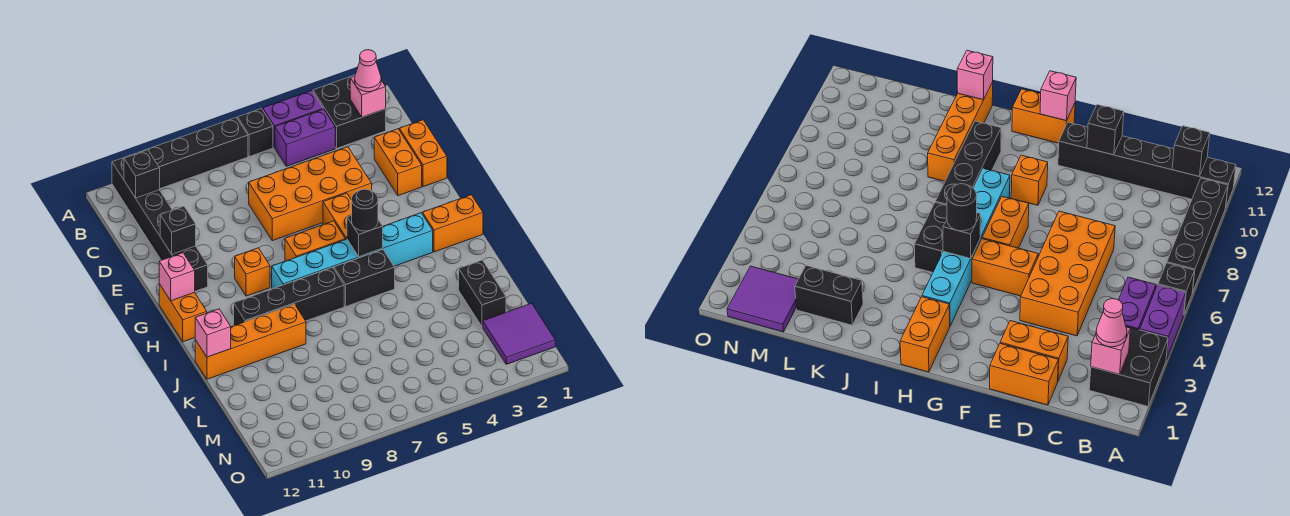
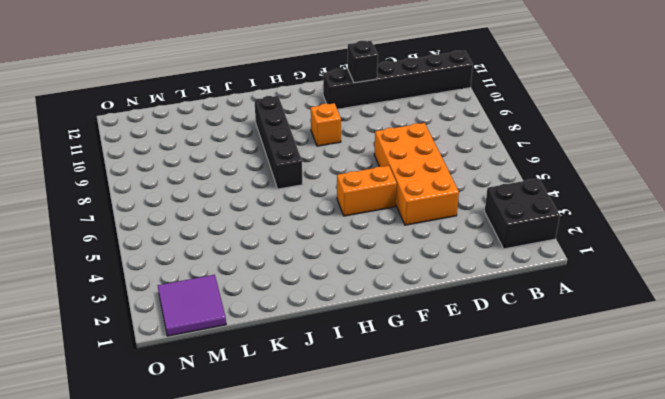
none -> purple 1x2 brick [263,90,323,148]
none -> black 1x1 brick [238,108,273,157]
none -> black 1x4 brick [138,118,248,188]

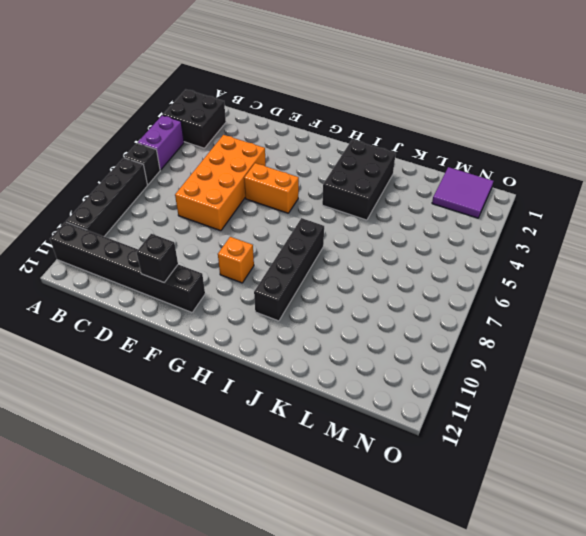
black 2x3 brick [322,140,396,220] -> none
none -> purple 1x2 brick [275,109,335,166]
none -> orange 1x2 brick [399,120,447,187]
none -> orange 1x2 brick [374,129,422,196]

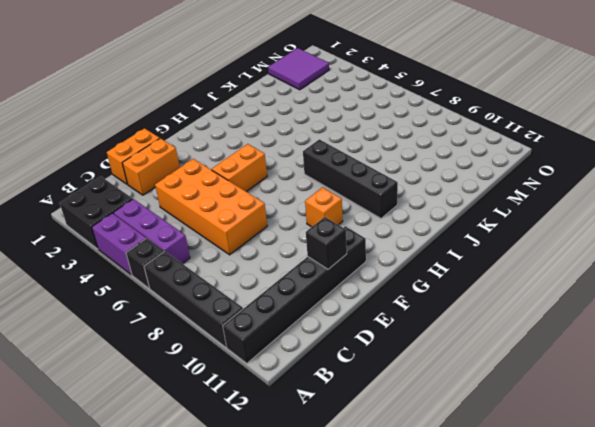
purple 1x3 brick [114,199,190,264] -> purple 1x2 brick [275,109,335,166]
none -> orange 1x2 brick [285,221,345,261]
none -> orange 1x2 brick [159,284,207,342]
none -> orange 1x2 brick [422,195,483,252]

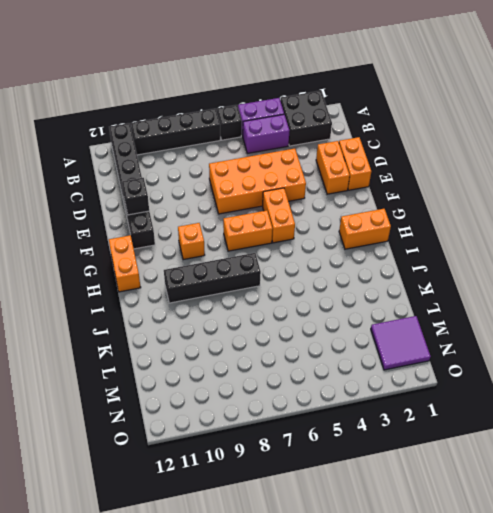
none -> cyan 1x6 brick [272,213,433,289]
none -> black 1x2 brick [334,250,395,306]
none -> orange 1x4 brick [195,304,306,379]

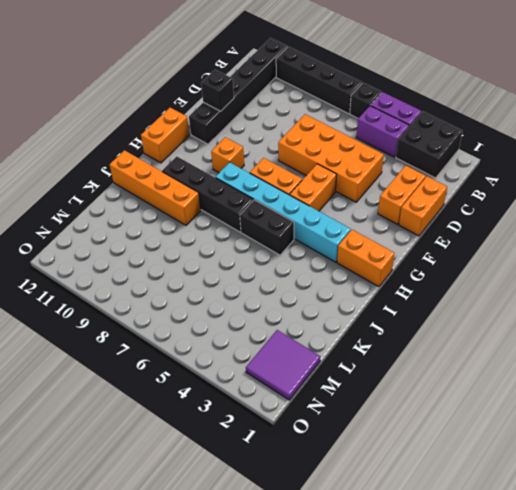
none -> black 1x2 brick [459,260,506,327]
none -> pink 1x1 brick [350,76,386,117]
none -> black 1x1 brick [124,150,160,198]

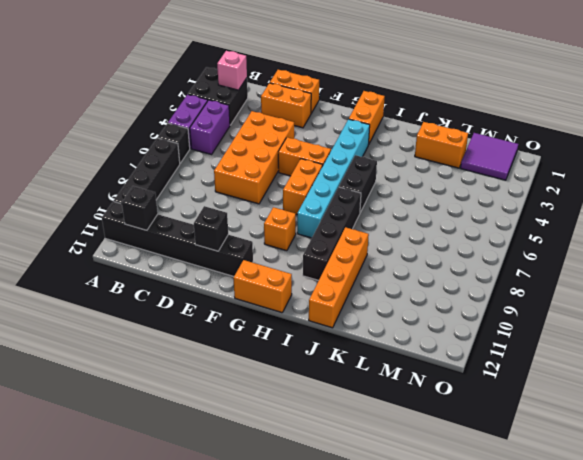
orange 1x2 brick [415,122,468,168] -> black 1x2 brick [459,260,506,327]
none -> pink 1x1 brick [159,253,195,301]
none -> black 1x1 brick [347,215,383,257]
none -> pink 1x1 brick [195,309,231,357]

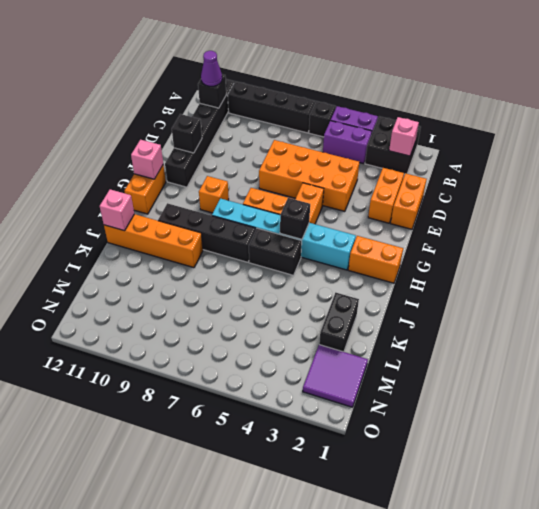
purple 1x1 cone [201,51,222,86] -> none
none -> pink 1x1 cone [355,50,381,92]
none -> black 1x1 round brick [352,189,378,231]

